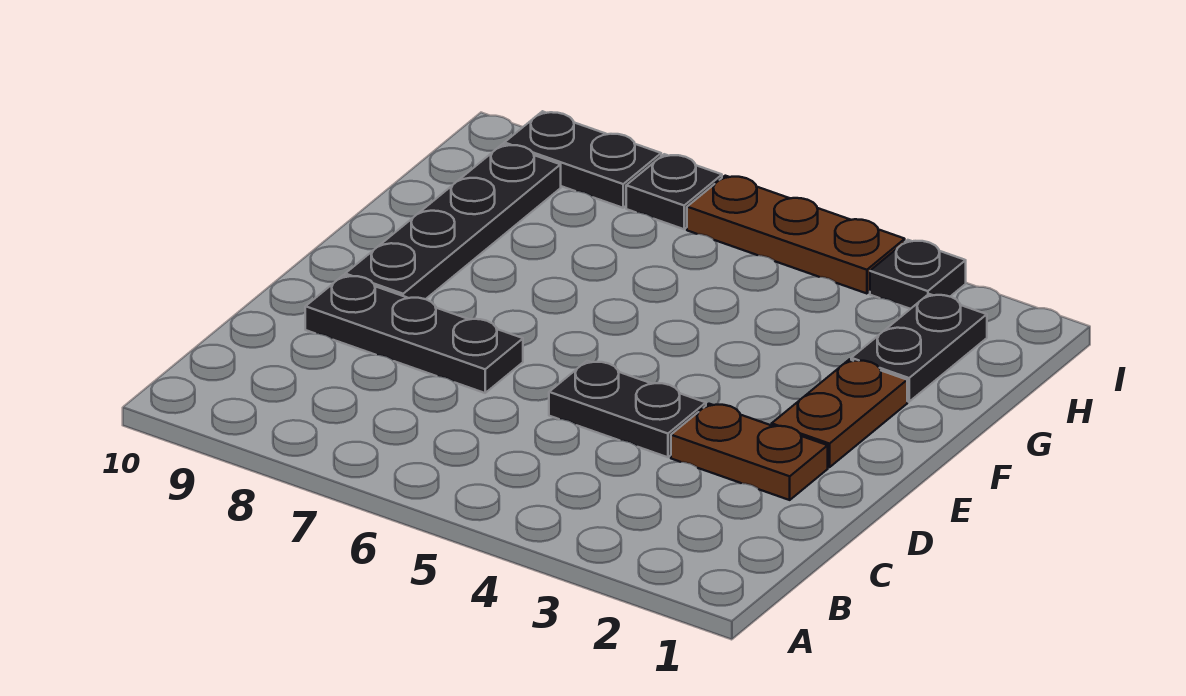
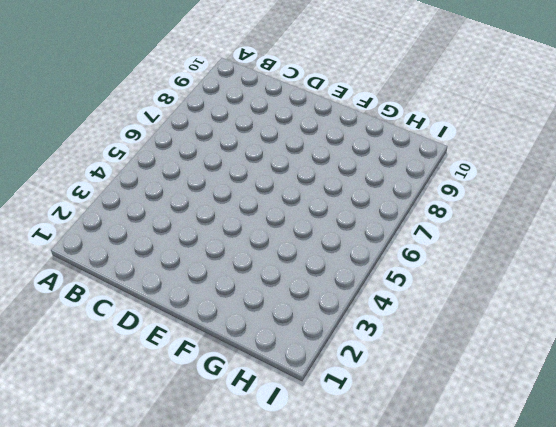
none -> brown 1x2 plate [671,404,828,500]
none -> black 1x2 plate [549,361,706,457]

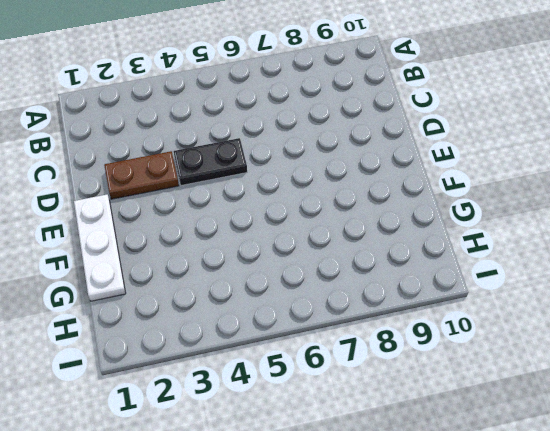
white 1x3 plate [74,195,126,301] -> none
none -> black 1x3 plate [305,275,523,393]
none -> brown 1x2 plate [772,359,907,467]

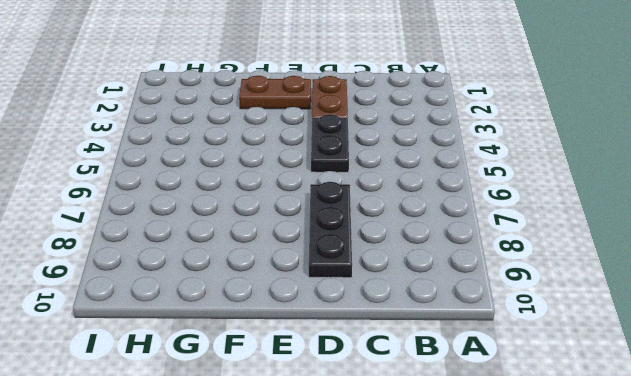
none -> black 1x4 plate [345,144,561,299]
none -> black 1x2 plate [851,294,987,402]

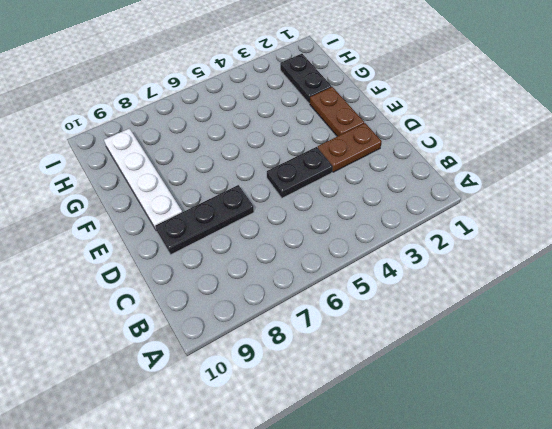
white 1x4 plate [104,129,182,230] -> black 1x4 plate [345,144,561,299]
none -> black 1x1 plate [870,240,966,309]
none -> brown 1x3 plate [687,176,905,294]

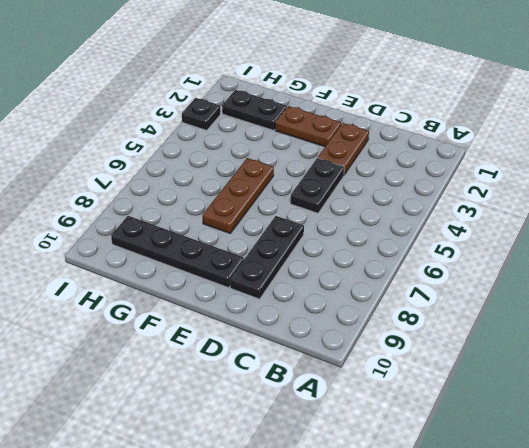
brown 1x3 plate [203,158,274,234] -> brown 1x3 plate moved to [687,176,905,294]
none -> black 1x1 plate [626,154,722,229]
none -> black 1x2 plate [504,111,661,208]

